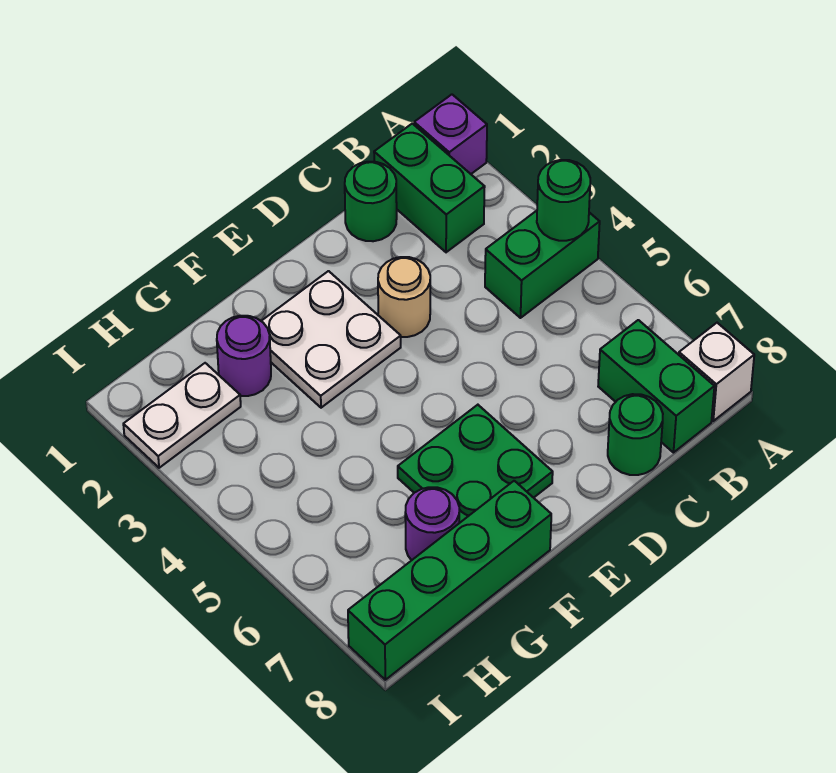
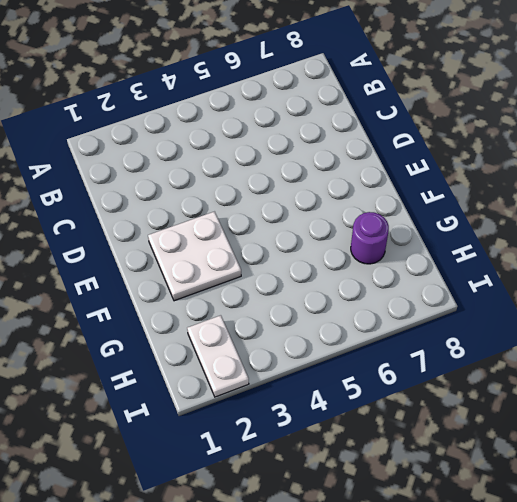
none -> purple 1x1 brick [414,94,487,174]
none -> green 1x2 brick [485,211,600,318]
none -> white 1x1 brick [679,323,754,421]

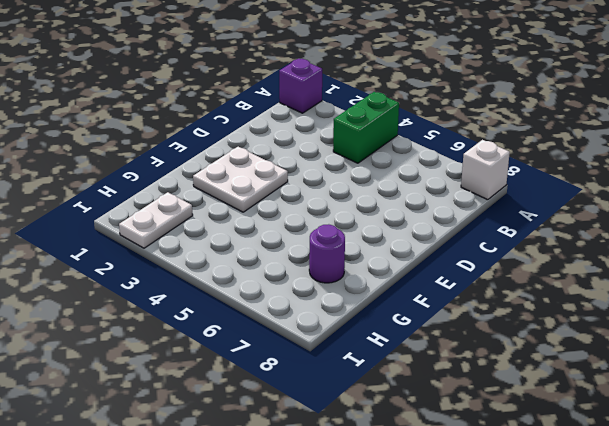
none -> green 1x2 brick [374,124,485,252]
none -> green 1x2 brick [598,320,714,453]
none -> green 1x1 round brick [345,162,397,241]

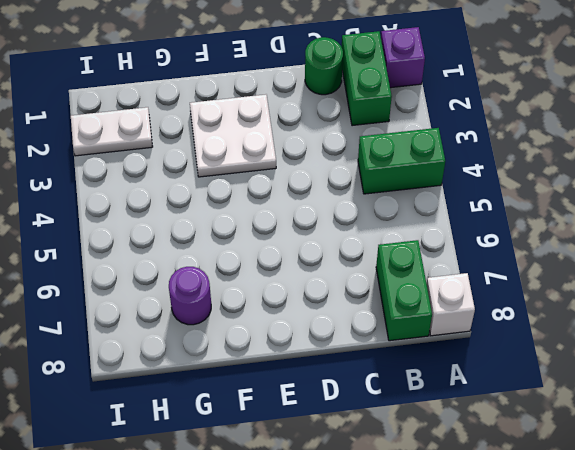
none -> green 1x1 round brick [608,394,663,475]
none -> tan 1x1 round brick [378,257,430,337]
none -> green 2x2 plate [398,405,553,523]

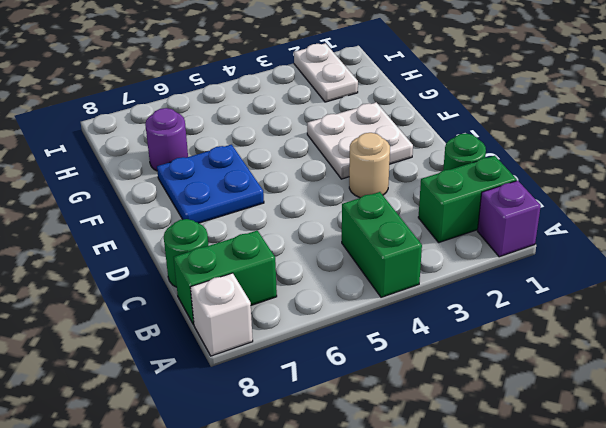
blue 2x2 plate [157,145,264,223] -> green 2x2 plate [398,405,553,523]
none -> green 1x4 brick [348,481,551,680]
none -> purple 1x1 round brick [217,316,271,396]
none -> green 1x1 round brick [537,160,590,241]

